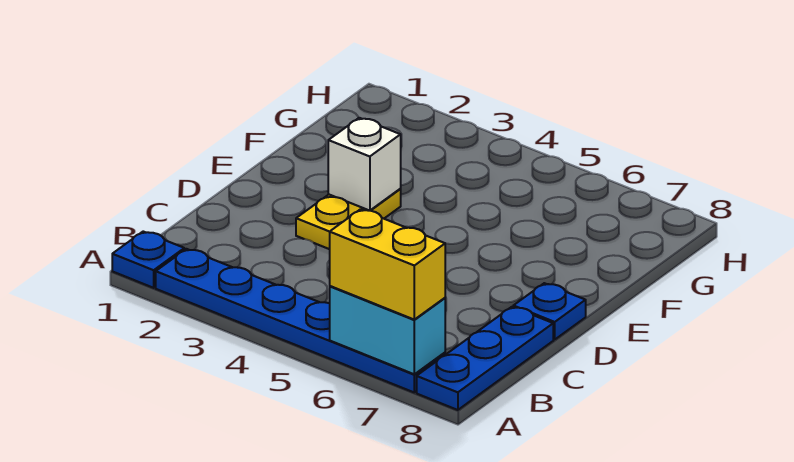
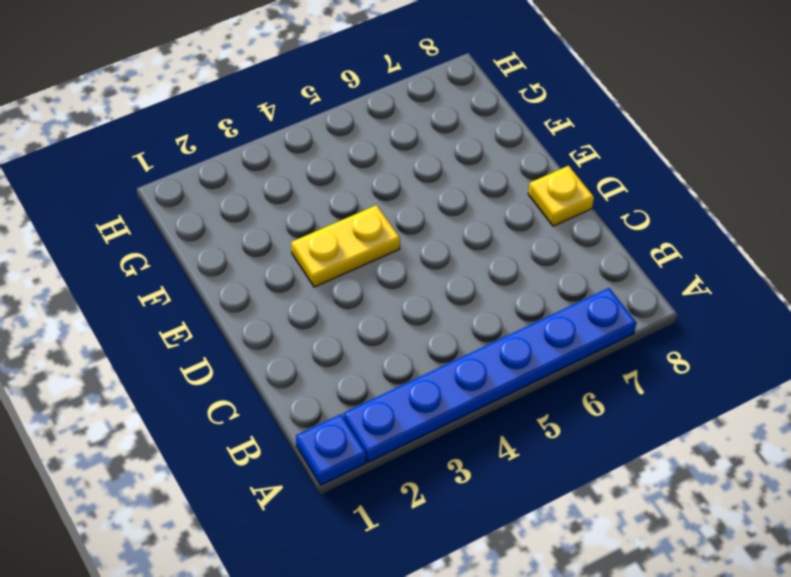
yellow 1x1 plate [528,166,594,226] -> blue 1x1 plate [513,283,586,339]
yellow 1x2 plate [291,205,400,287] -> yellow 1x2 plate turned to [296,189,401,249]
none -> blue 1x3 plate [417,307,553,410]
none -> cyan 1x2 brick [330,286,445,374]

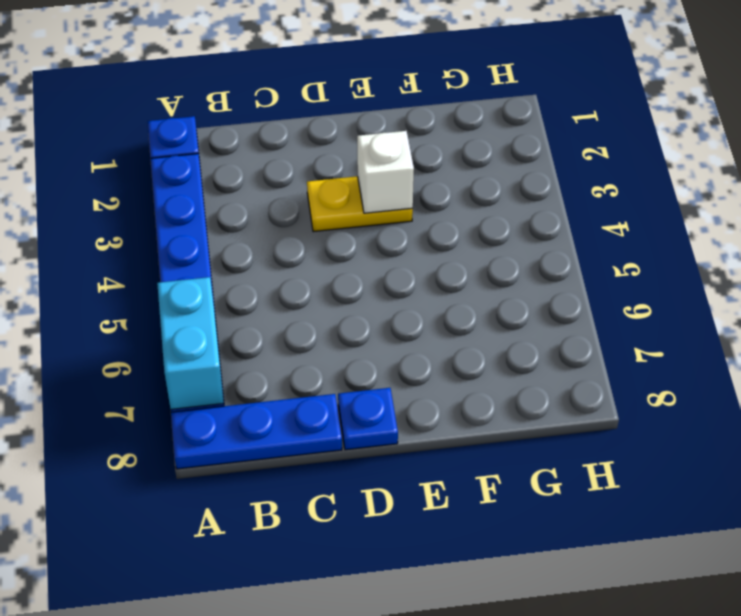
none -> yellow 1x2 brick [330,209,445,320]

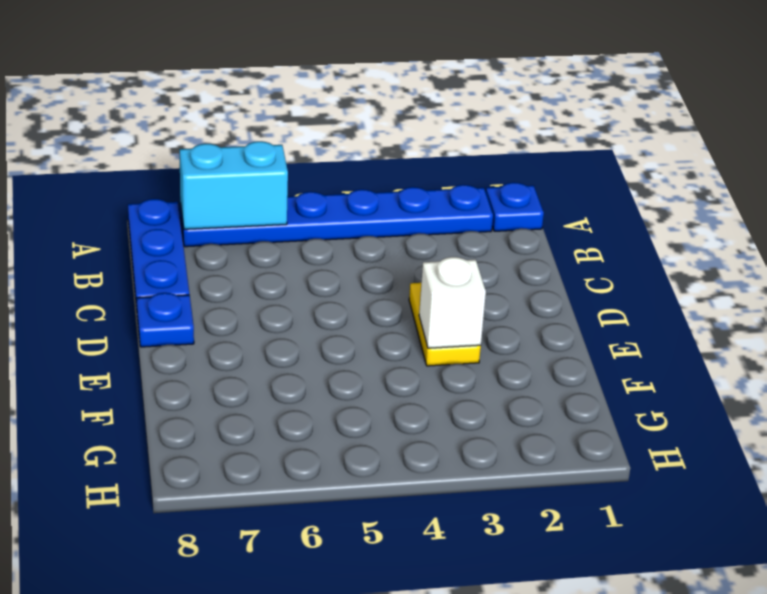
none -> yellow 1x2 brick [330,209,445,320]

